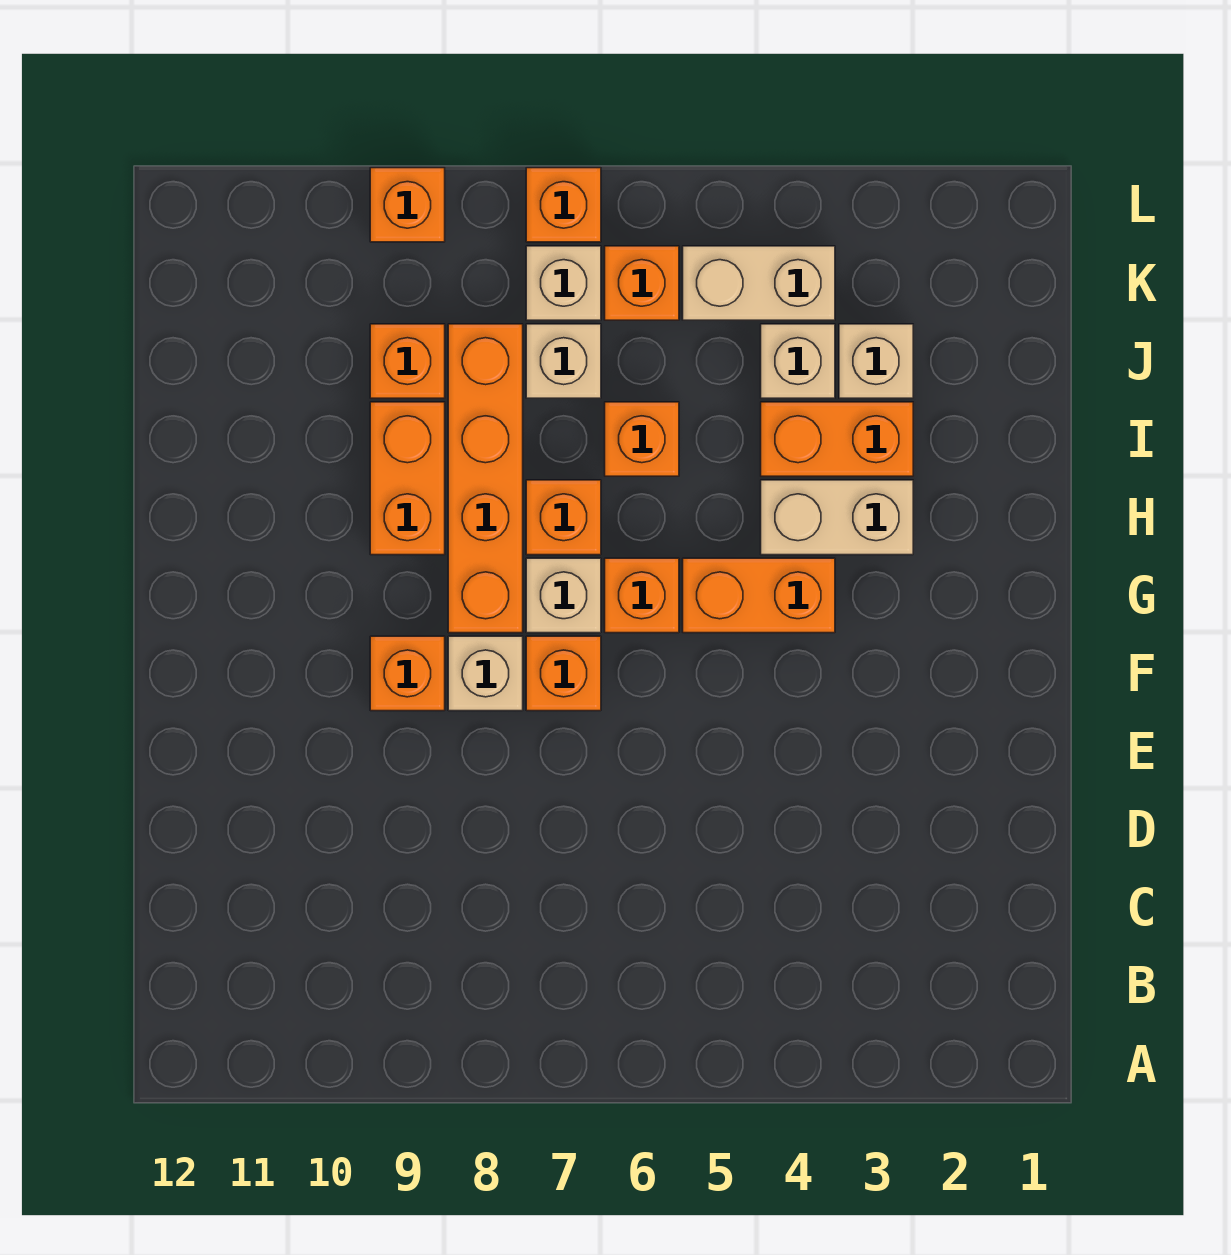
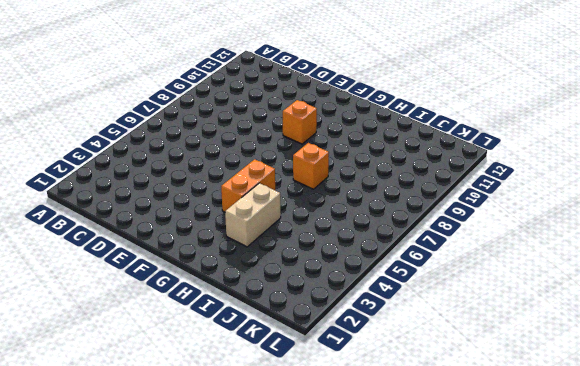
none -> orange 1x1 brick [526,636,601,711]
none -> tan 1x1 brick [448,636,523,711]
none -> orange 1x1 brick [605,558,679,633]

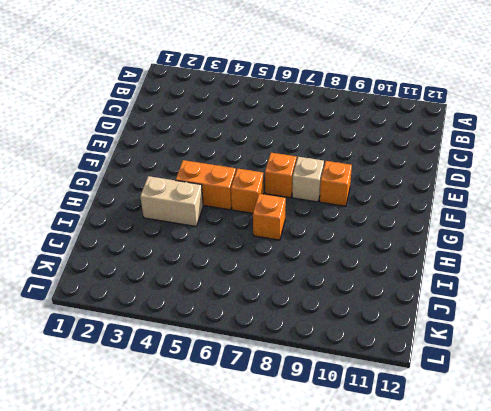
none -> tan 1x1 brick [526,558,601,633]
none -> orange 1x4 brick [448,324,523,633]
none -> orange 1x2 brick [370,402,445,555]

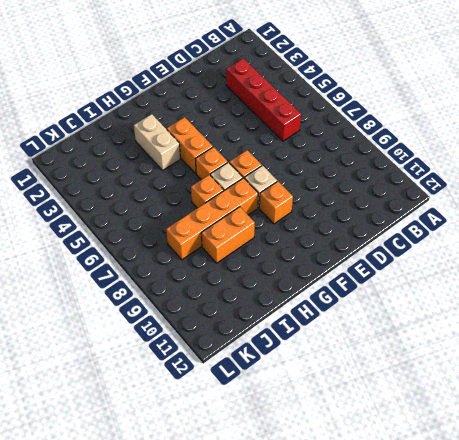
red 1x4 brick [226,59,301,141] -> none
none -> orange 1x2 brick [761,402,913,476]
none -> orange 1x1 brick [605,402,679,476]
none -> tan 1x1 brick [839,324,913,398]

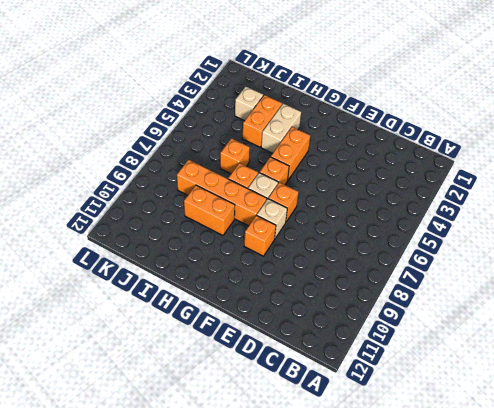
none -> tan 1x1 brick [761,324,835,398]
none -> tan 1x1 brick [526,324,601,398]
none -> orange 1x1 brick [370,324,445,398]

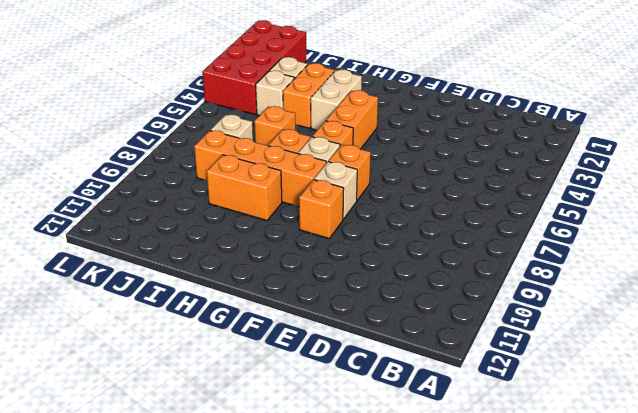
red 2x4 brick [203,20,306,115] -> tan 1x2 brick [683,246,835,320]
none -> orange 1x1 brick [370,324,445,398]
none -> orange 1x1 brick [605,246,679,320]
none -> tan 1x1 brick [526,246,601,320]

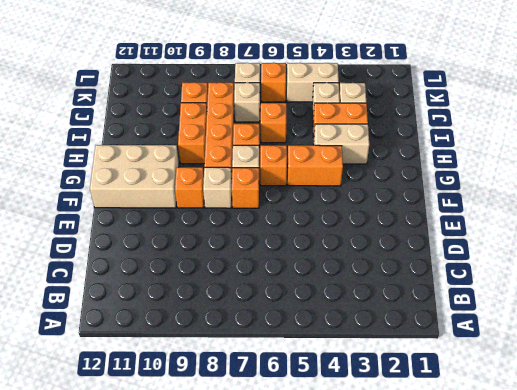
tan 2x3 brick [90,145,179,208] -> none
none -> orange 1x1 brick [526,168,601,242]
none -> orange 1x1 brick [370,168,445,242]

